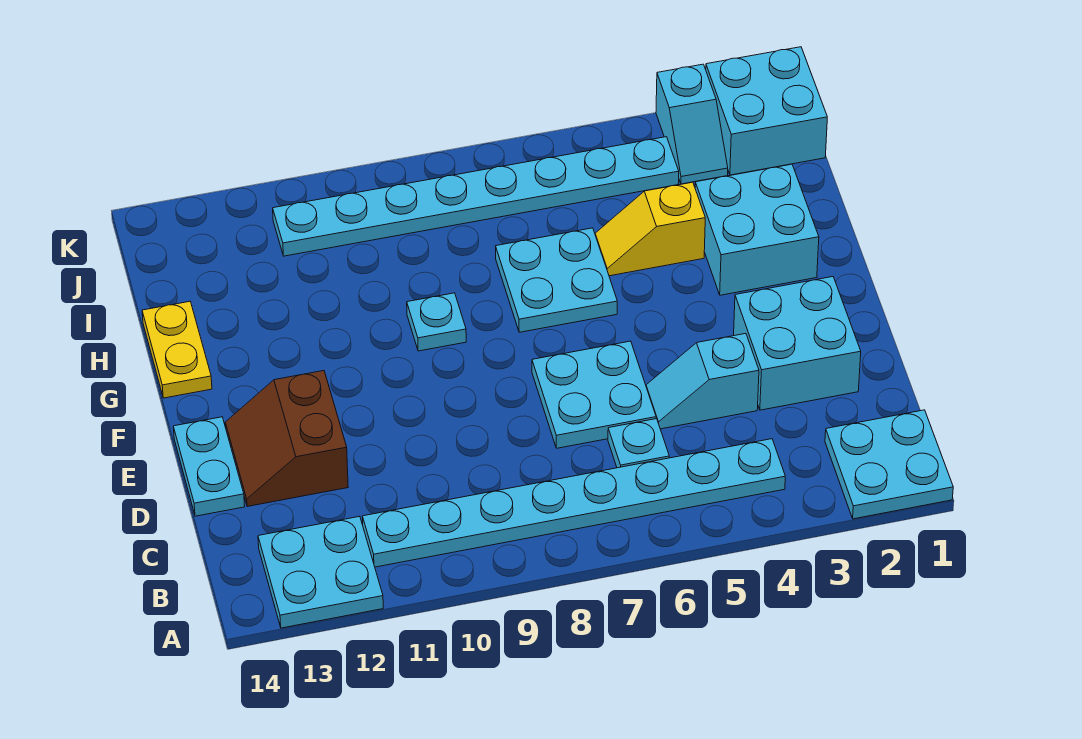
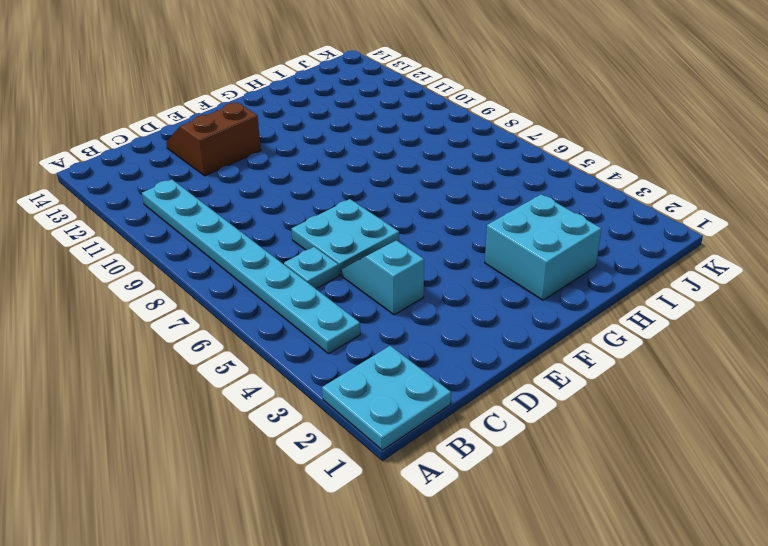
none -> cyan 2x2 plate [258,516,383,628]
none -> cyan 2x2 brick [734,277,861,410]
none -> cyan 1x2 plate [173,417,245,516]

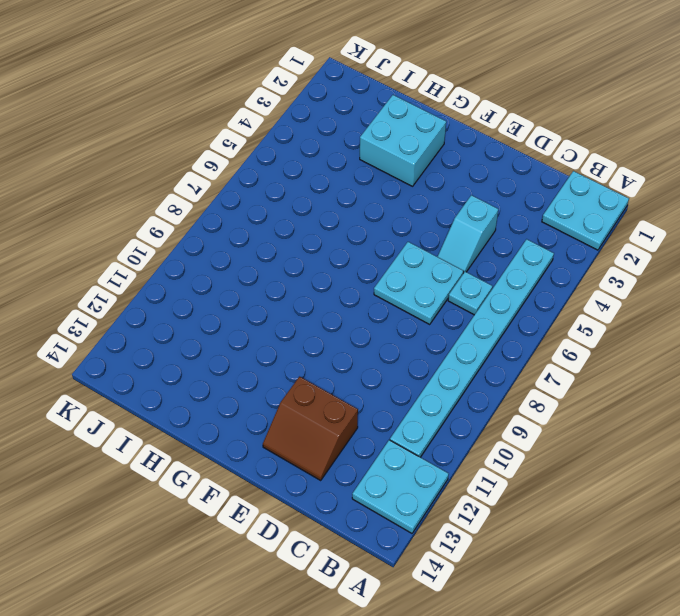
none -> cyan 2x2 brick [734,277,861,410]
none -> cyan 1x2 plate [173,417,245,516]
none -> cyan 2x2 plate [496,228,617,332]

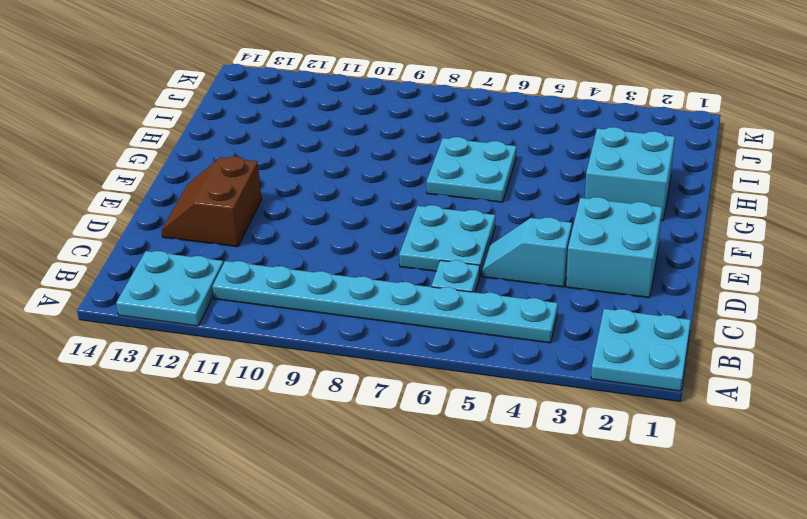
none -> cyan 1x2 plate [173,417,245,516]
none -> cyan 1x1 plate [407,293,466,351]
none -> yellow 1x2 plate [142,301,212,398]

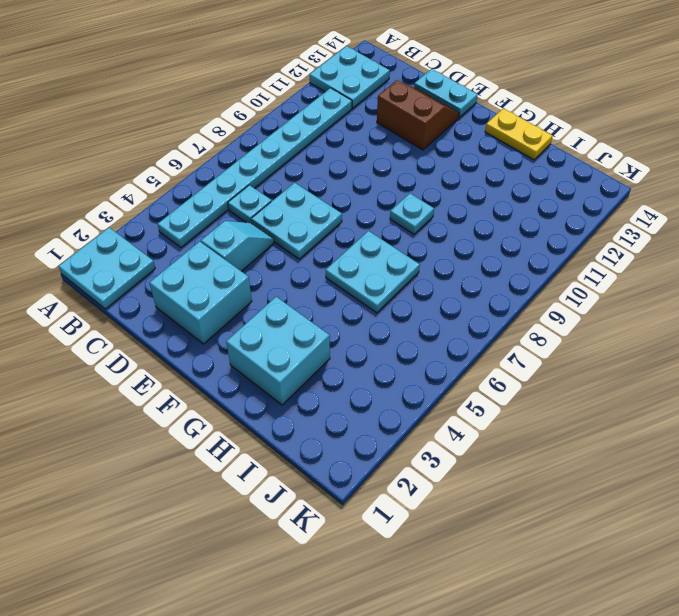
none -> yellow 1x2 slope [595,182,705,276]
none -> cyan 2x2 brick [706,47,827,175]
none -> cyan 1x2 slope [656,64,728,184]

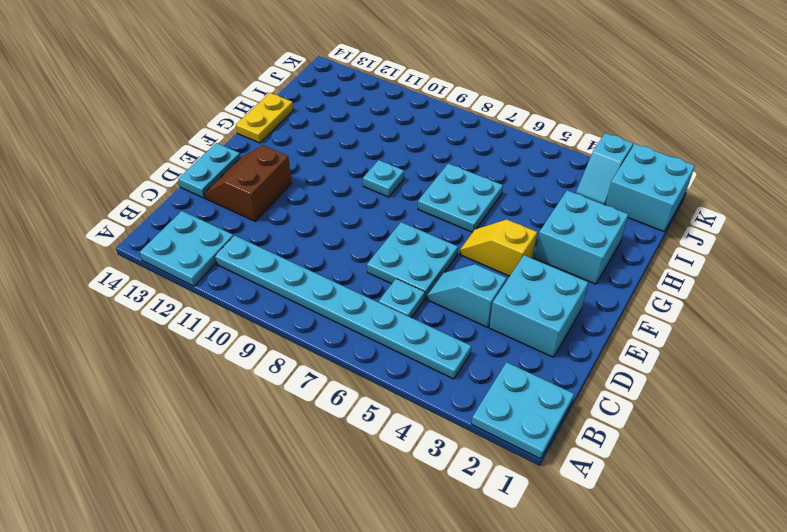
yellow 1x2 slope [460,220,537,276] -> yellow 1x2 slope moved to [595,182,705,276]
none -> cyan 1x8 plate [273,137,679,256]

